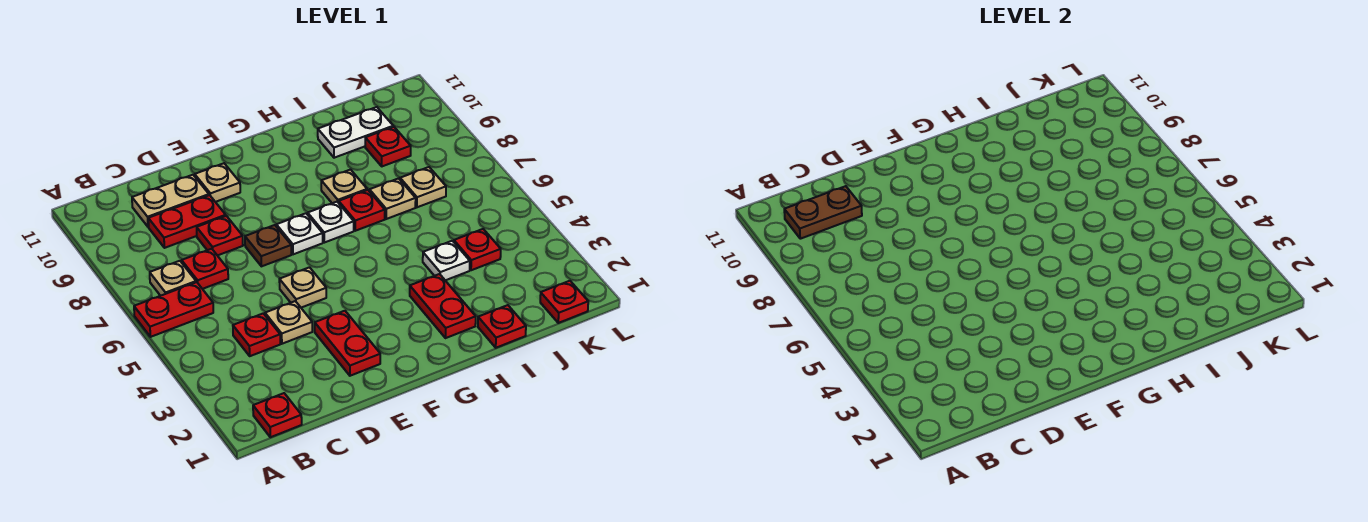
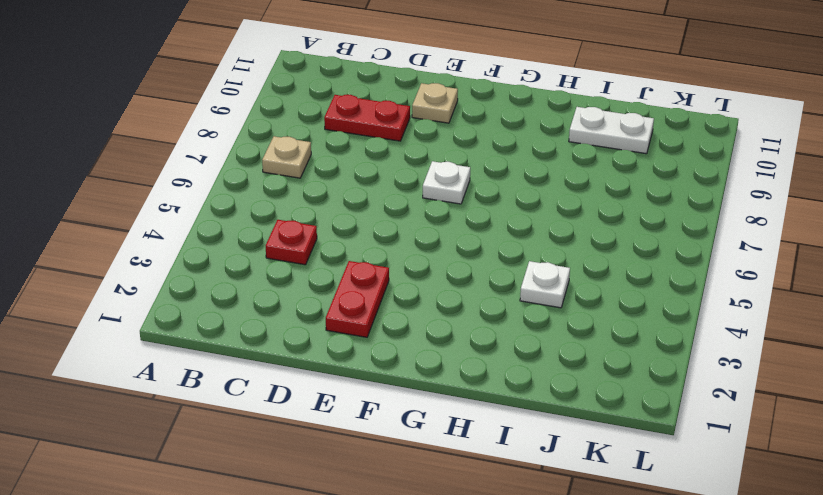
none -> red 1x2 plate [134,282,213,337]
none -> red 1x1 plate [253,393,302,437]
none -> red 1x1 plate [182,249,228,289]

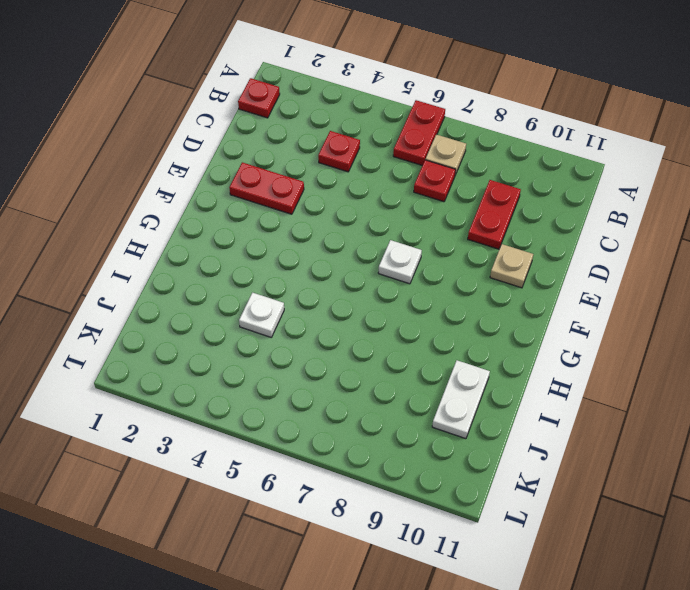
none -> tan 1x2 plate [132,175,209,227]
none -> tan 1x1 plate [265,301,312,344]
none -> red 1x1 plate [197,216,243,256]

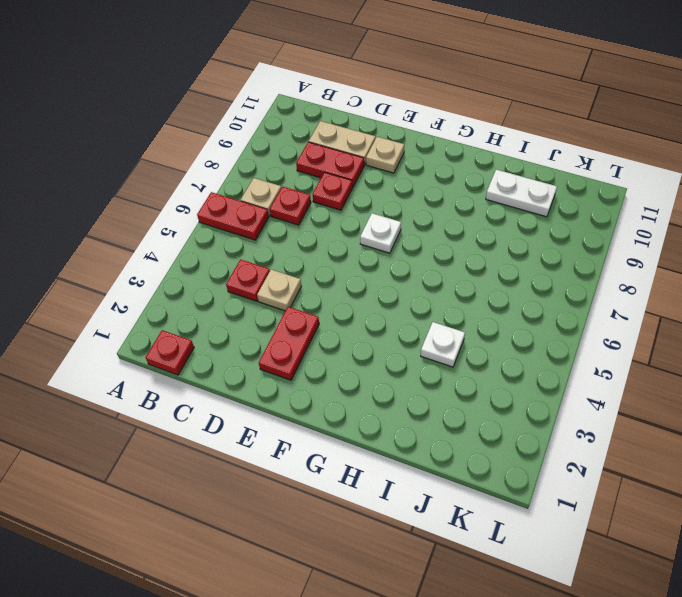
none -> tan 1x1 plate [279,267,326,308]
none -> brown 1x1 plate [245,225,291,266]
none -> white 1x1 plate [308,202,354,243]

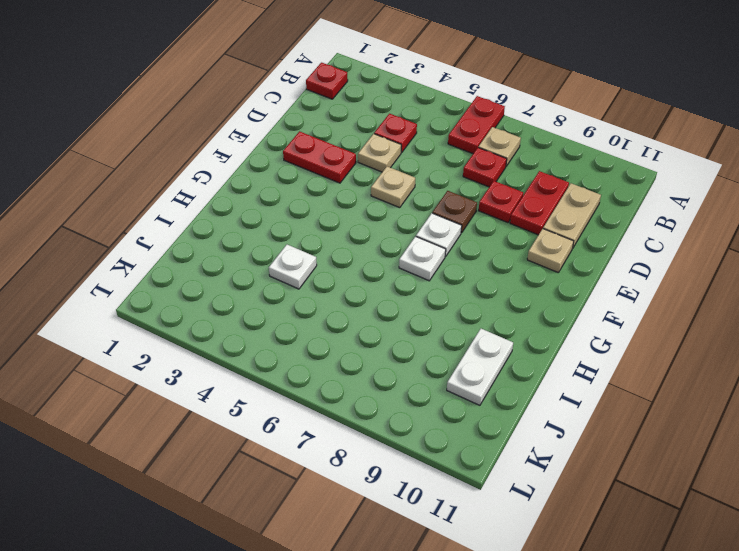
none -> red 1x2 plate [410,274,476,338]
none -> red 1x1 plate [339,190,385,231]
none -> tan 1x1 plate [321,170,367,203]

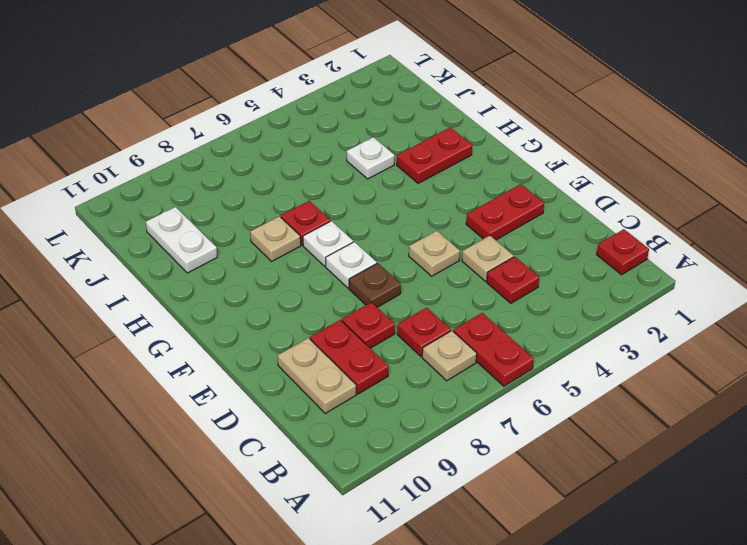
none -> tan 1x1 plate [195,163,240,202]
none -> red 1x1 plate [478,305,526,348]
none -> tan 1x1 plate [369,178,416,219]

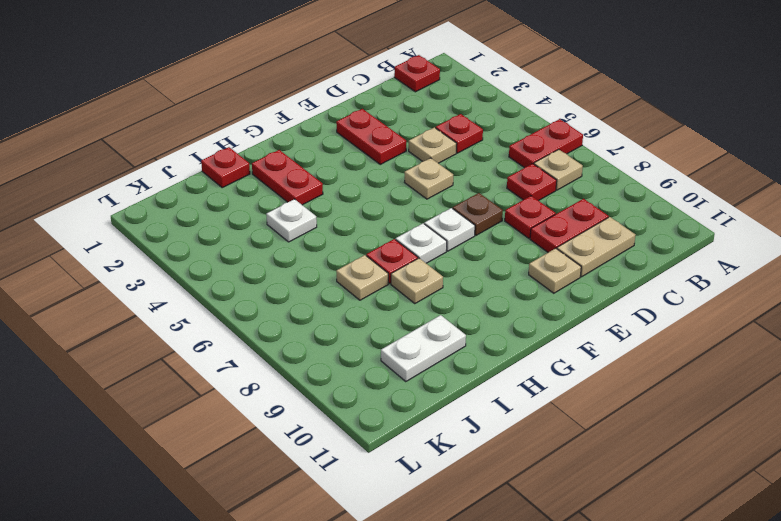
none -> red 1x1 plate [454,229,501,270]
none -> tan 1x1 plate [400,167,446,207]
none -> red 1x1 plate [365,127,411,166]

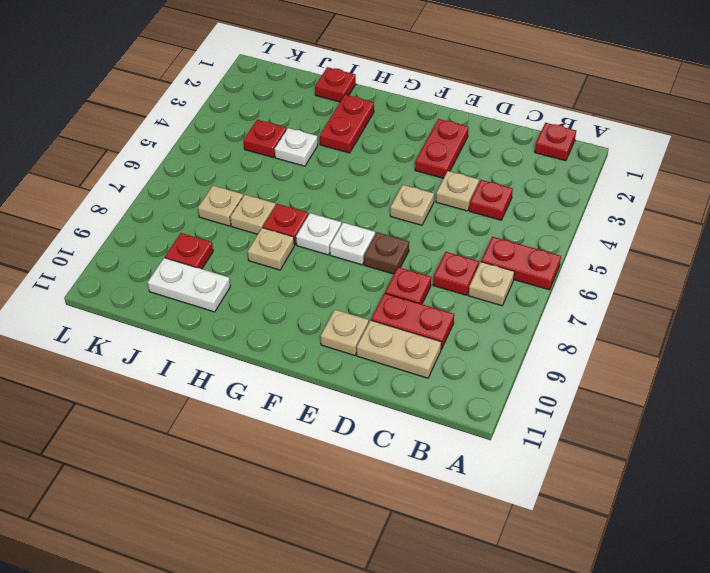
none -> red 1x1 plate [540,281,588,323]
none -> brown 1x2 plate [784,186,862,239]

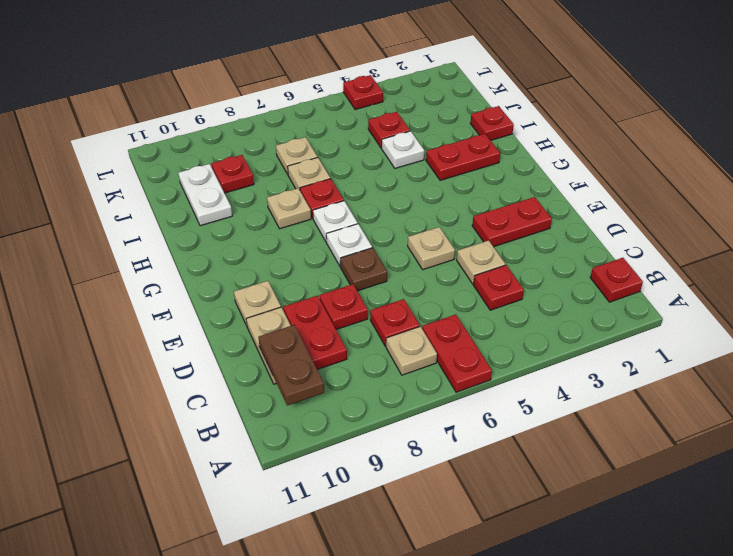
red 1x1 plate [343,75,383,110] -> red 1x1 plate moved to [540,281,588,323]

